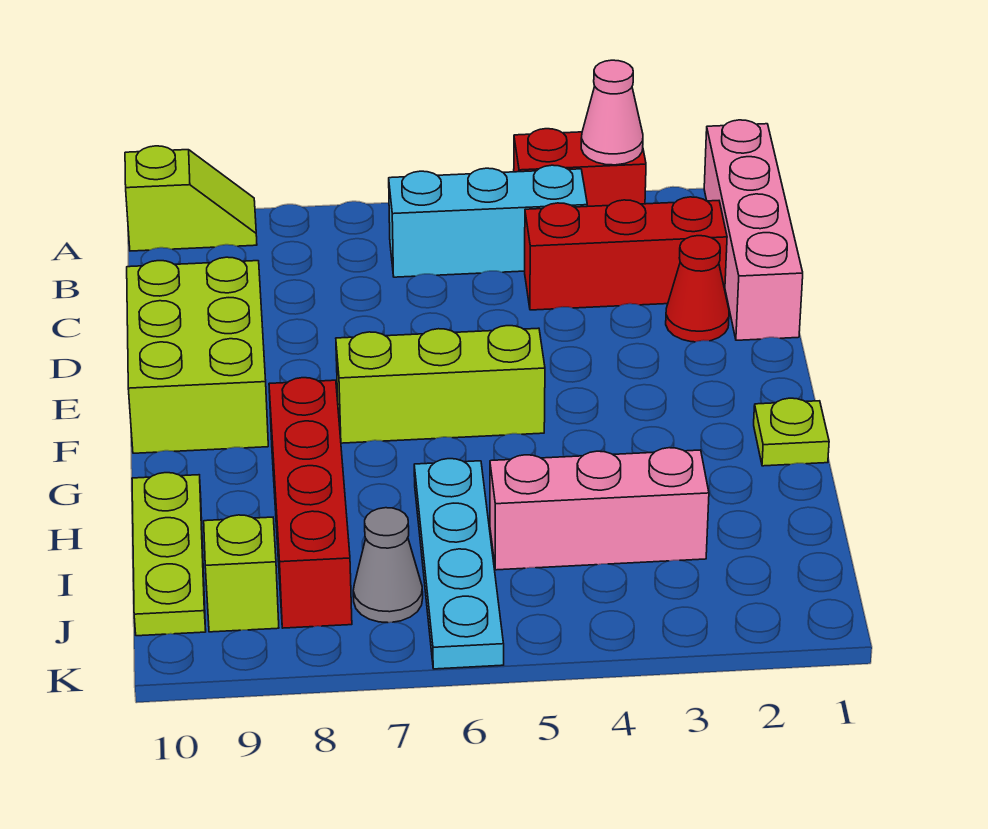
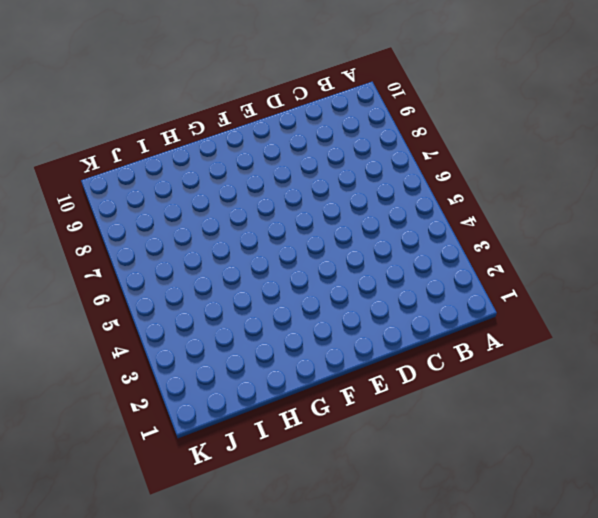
none -> pink 1x4 brick [704,120,803,340]
none -> red 1x2 brick [514,129,646,206]
none -> lime 1x2 slope [125,146,257,251]

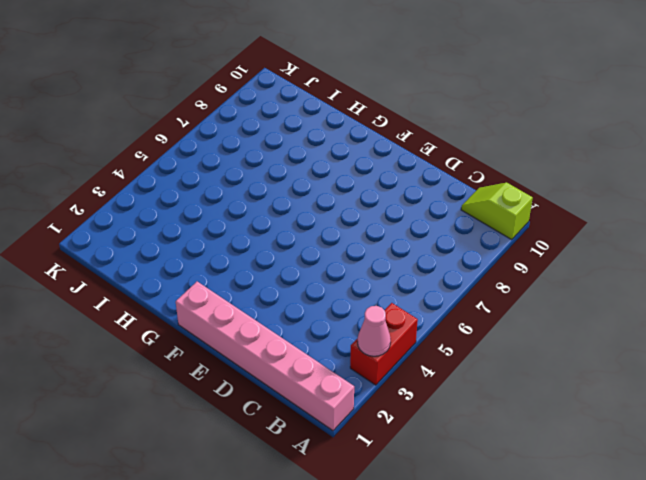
pink 1x6 brick [176,282,354,431] -> pink 1x4 brick [704,120,803,340]
lime 1x2 slope [461,183,533,240] -> lime 1x2 slope turned to [125,146,257,251]
none -> cyan 1x3 brick [389,165,587,277]
none -> red 1x3 brick [525,197,727,310]
none -> red 1x1 cone [666,236,729,342]

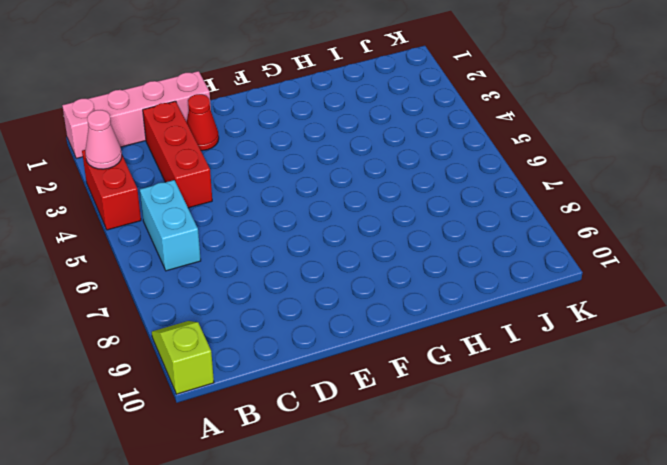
cyan 1x2 brick [140,180,201,271] -> cyan 1x3 brick [389,165,587,277]
none -> lime 2x3 brick [127,257,268,453]
none -> lime 1x3 brick [336,326,545,443]
none -> lime 1x1 plate [754,398,829,466]

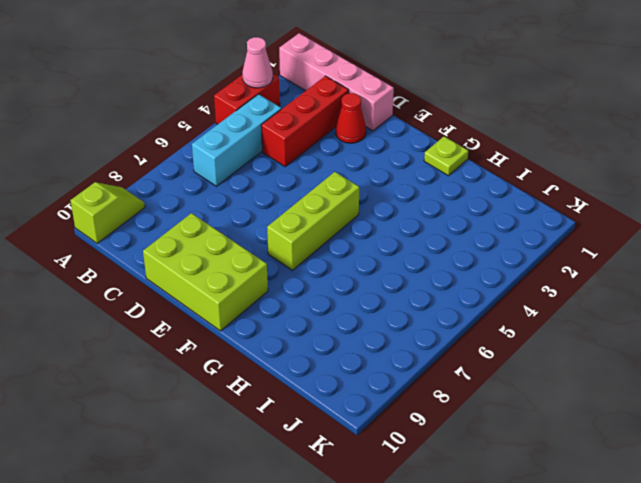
none -> red 1x4 brick [269,378,352,628]
none -> cyan 1x4 plate [414,459,504,669]
none -> lime 1x3 plate [132,473,206,636]

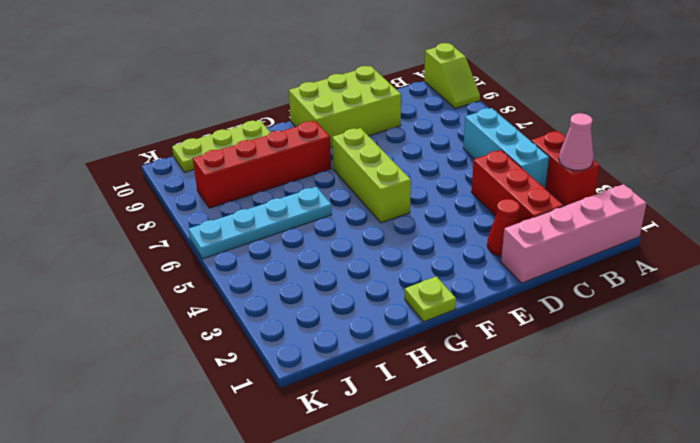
none -> pink 1x3 brick [490,448,709,570]
none -> grey 1x1 cone [353,508,423,623]
none -> lime 1x1 brick [204,515,279,632]

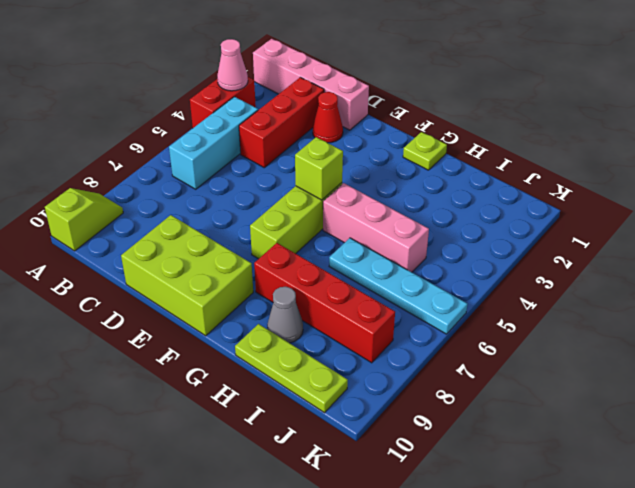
lime 1x1 brick [295,137,343,200] -> lime 1x1 brick moved to [204,515,279,632]
pink 1x3 brick [323,183,429,272] -> pink 1x3 brick turned to [490,448,709,570]
grey 1x1 cone [267,287,303,343] -> grey 1x1 cone moved to [353,508,423,623]

